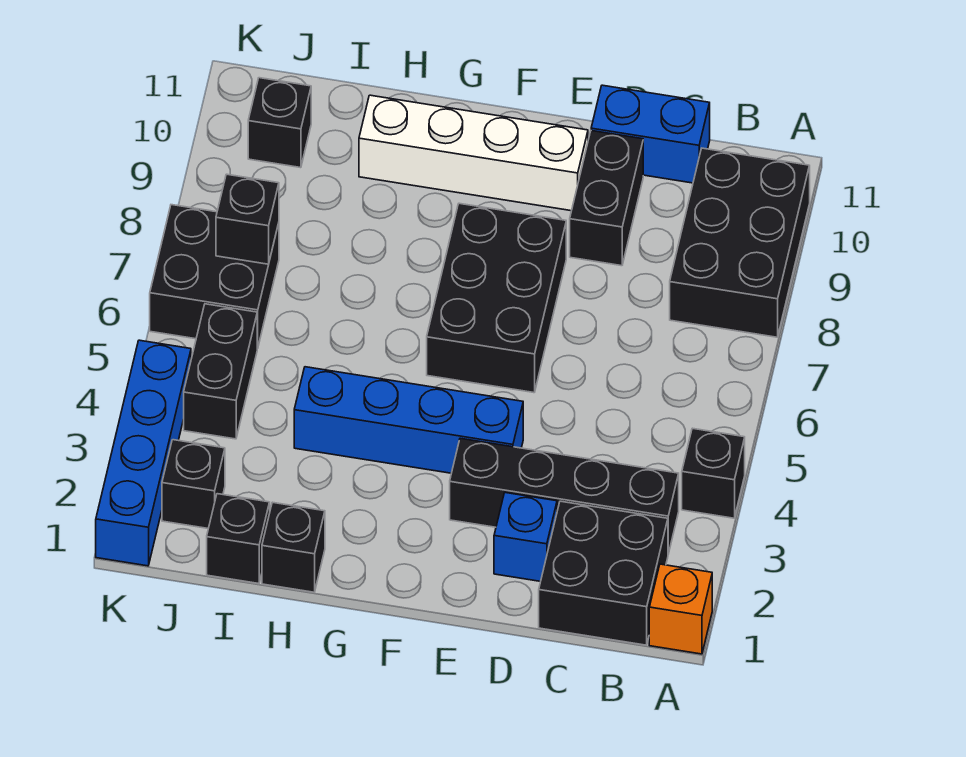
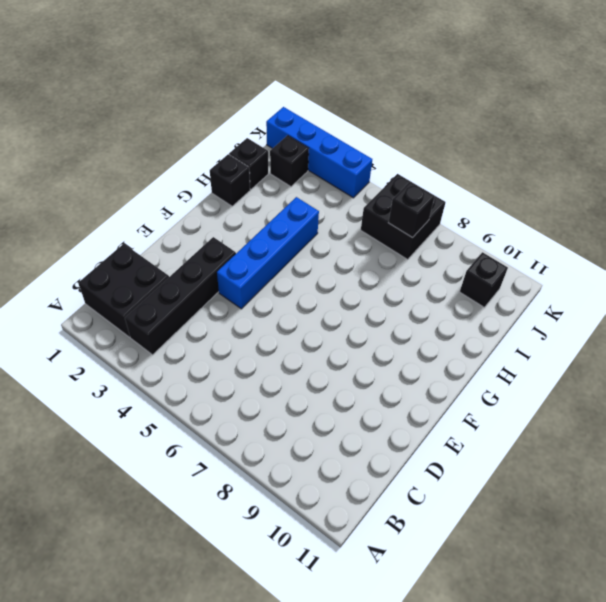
none -> orange 1x1 brick [649,564,712,654]
none -> black 1x1 brick [682,428,745,518]
none -> black 2x3 brick [670,148,810,337]

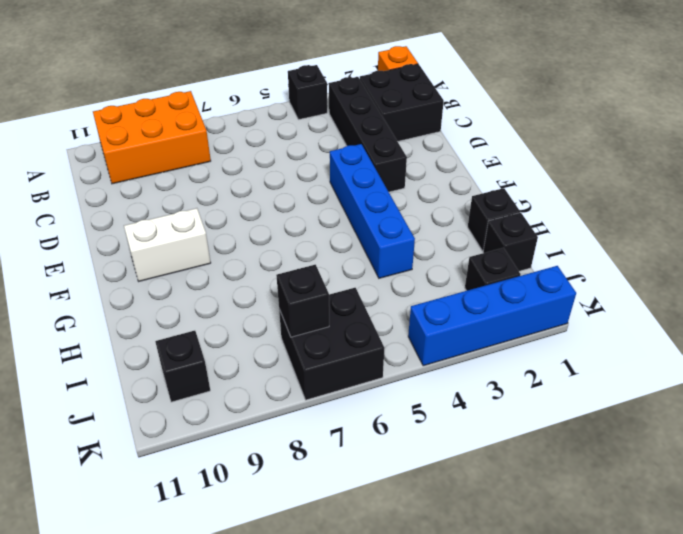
orange 2x3 brick [93,91,211,184] -> black 2x3 brick [670,148,810,337]
white 1x2 brick [124,208,211,281] -> white 1x4 brick [359,95,588,211]
none -> blue 1x2 brick [591,85,710,183]
none -> blue 1x1 brick [494,493,557,581]
none -> black 1x2 brick [570,131,643,266]

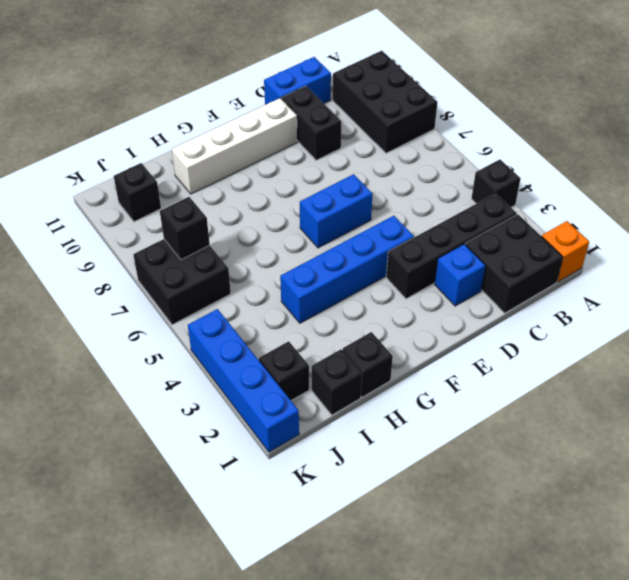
blue 1x2 brick [300,174,373,248] -> black 2x3 brick [427,203,566,393]
none -> black 1x2 brick [184,304,258,439]

